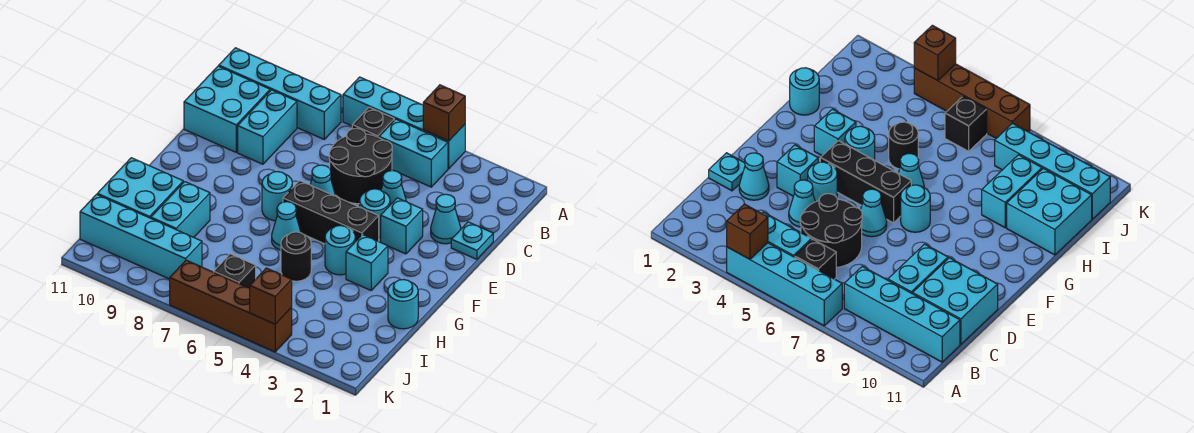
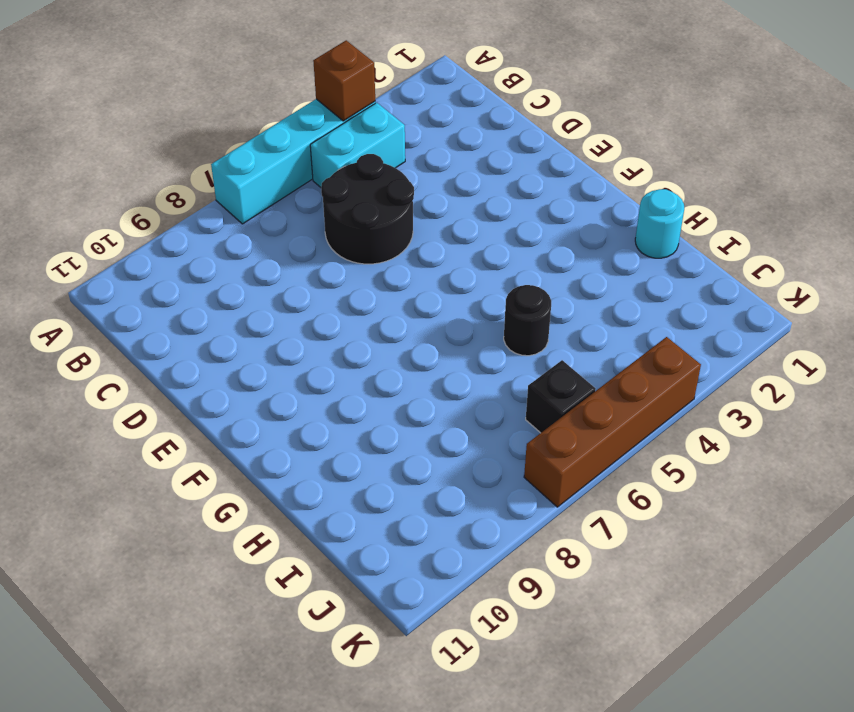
none -> black 1x1 brick [352,107,394,138]
none -> cyan 1x4 brick [219,48,341,139]
none -> cyan 1x2 brick [238,90,297,164]

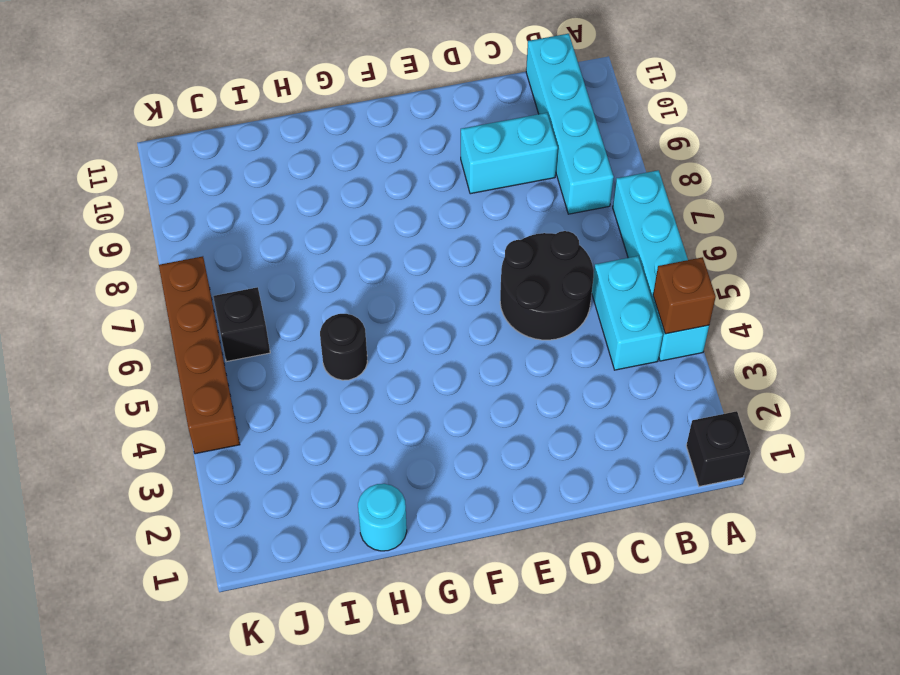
black 1x1 brick [686,411,750,487] -> black 1x1 brick moved to [352,107,394,138]
none -> cyan 2x2 brick [184,66,270,152]
none -> cyan 1x1 plate [451,222,493,259]
none -> cyan 1x1 cone [431,194,461,244]

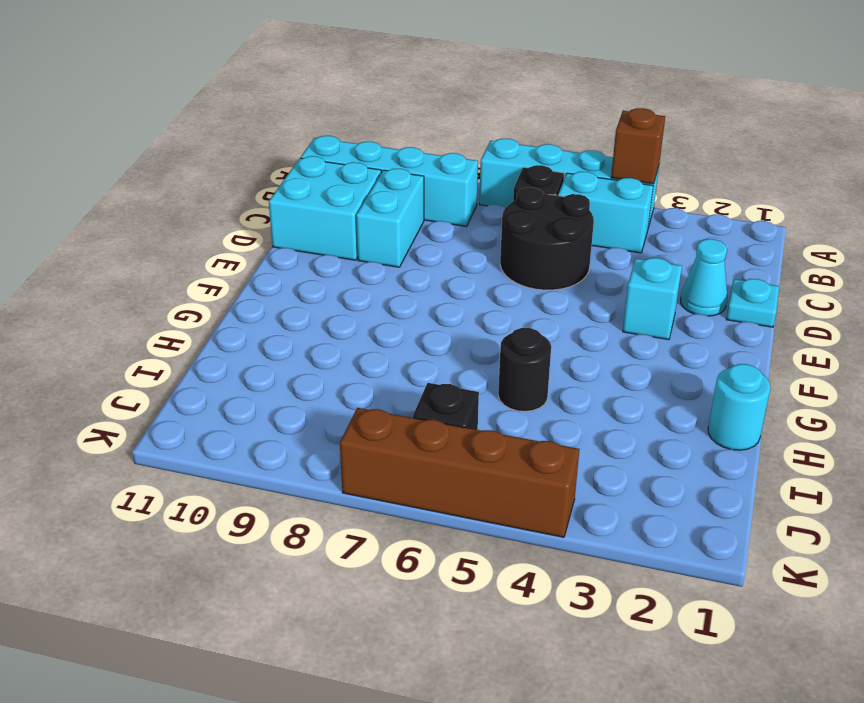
none -> cyan 1x1 cone [381,171,407,205]
none -> cyan 1x1 round brick [360,189,390,238]
none -> cyan 1x1 cone [310,165,336,196]

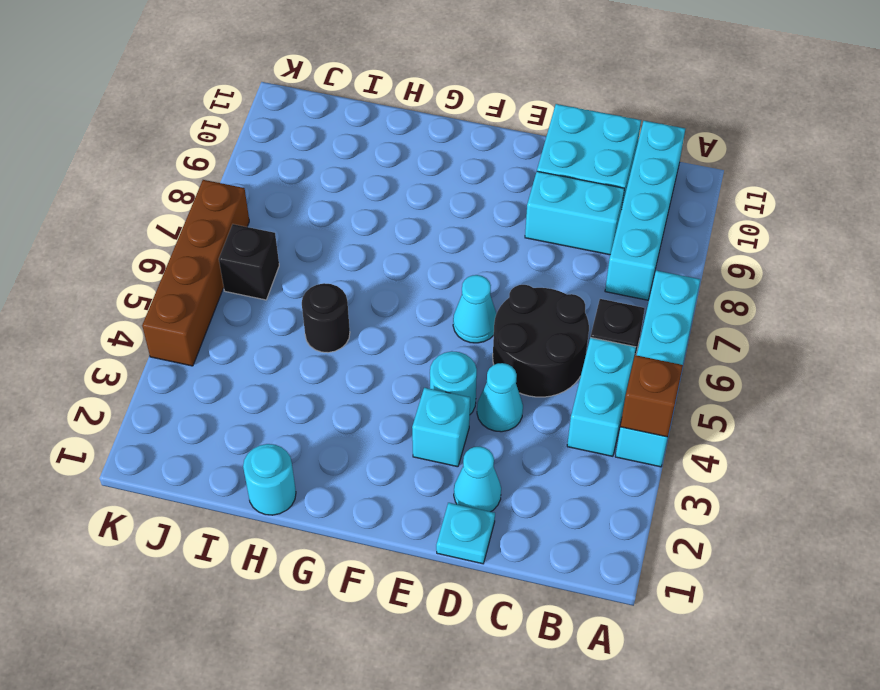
none -> black 1x3 brick [283,181,379,244]
none -> cyan 1x1 round brick [262,172,292,221]
none -> cyan 1x1 brick [346,235,388,290]

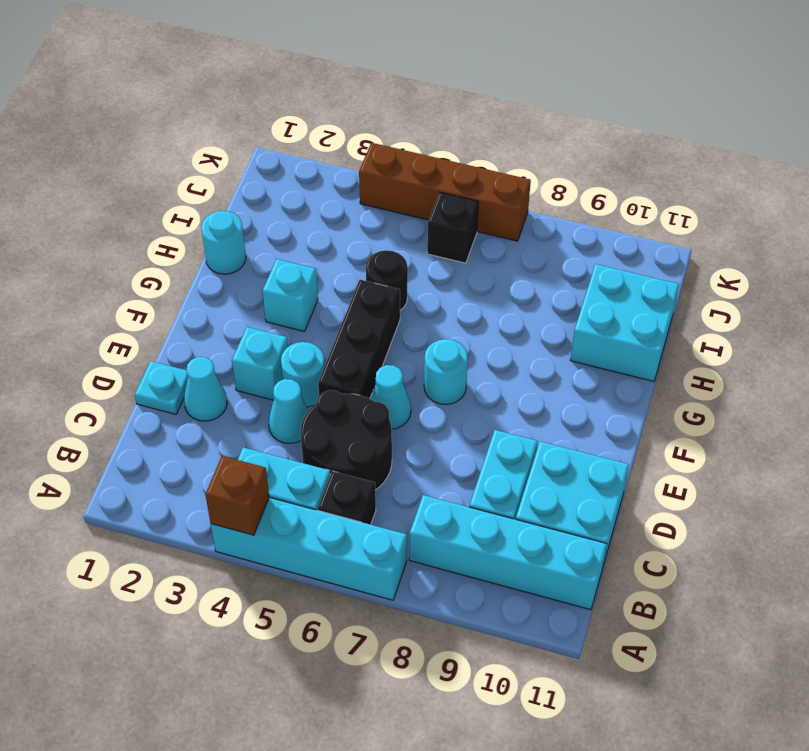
black 1x3 brick [318,280,400,399] -> black 1x3 brick turned to [283,181,379,244]
none -> cyan 1x1 round brick [325,226,355,275]
none -> cyan 1x1 cone [272,202,301,250]
none -> cyan 1x2 brick [151,182,210,237]

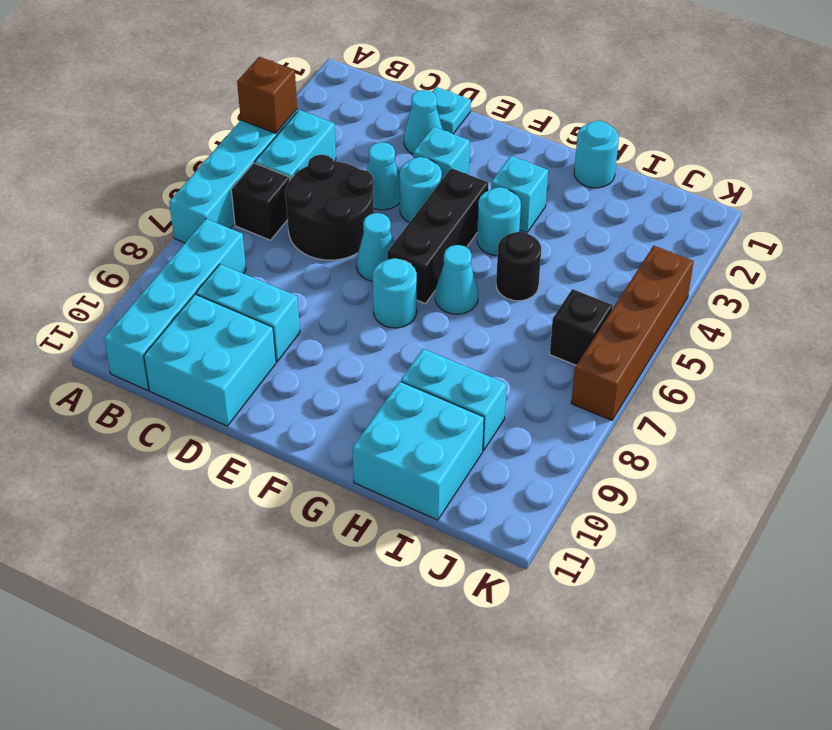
none -> cyan 1x4 brick [80,194,202,279]
none -> brown 1x1 brick [250,268,292,324]

